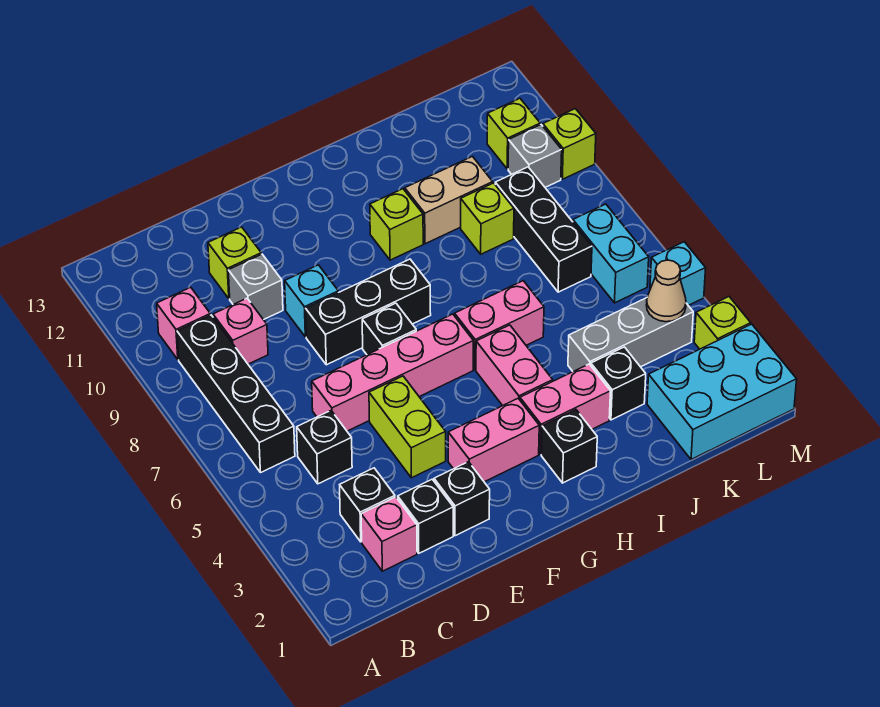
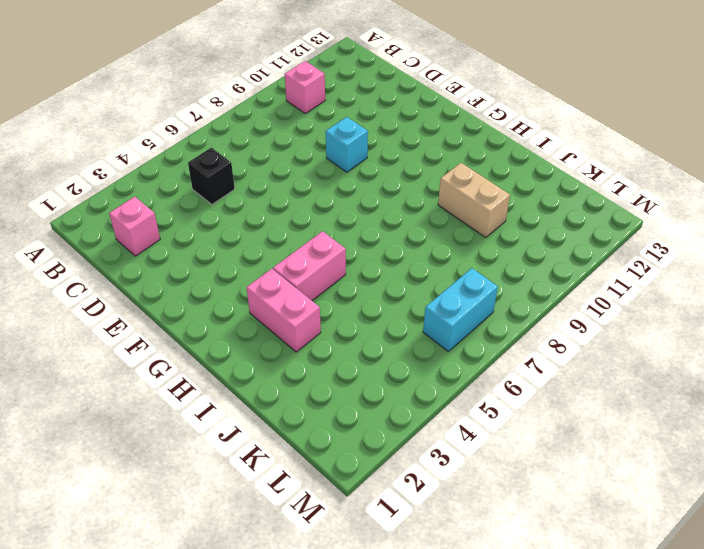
none -> black 1x4 brick [177,315,295,473]
none -> black 1x1 brick [340,468,395,542]
none -> pink 1x1 brick [213,298,268,364]
none -> black 1x1 brick [398,479,453,553]

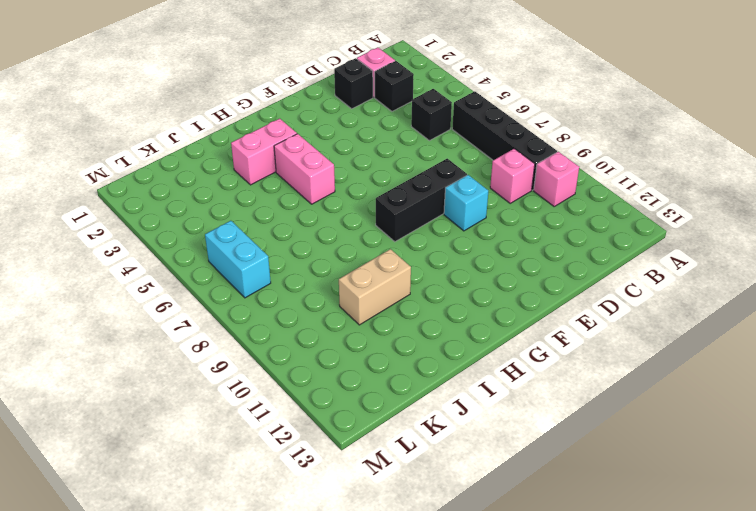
none -> pink 1x4 brick [312,314,473,431]
none -> grey 1x1 brick [228,254,283,320]
none -> lime 1x1 brick [208,227,261,299]
none -> black 1x1 brick [434,462,490,536]

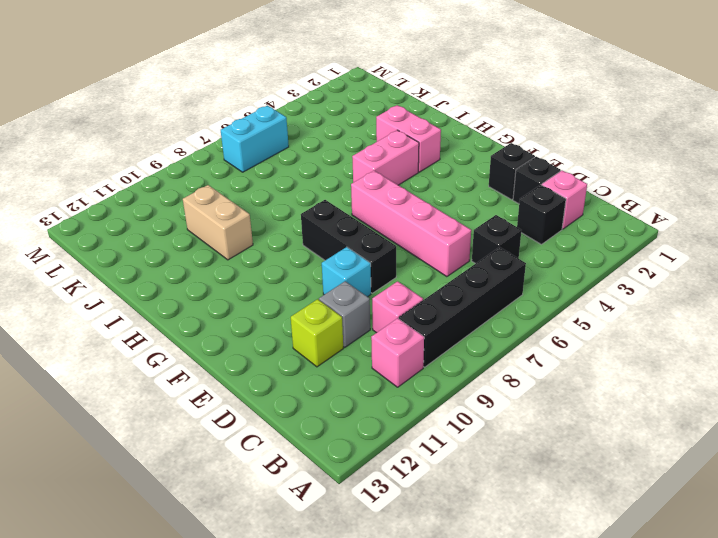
none -> lime 1x2 brick [369,376,446,478]
none -> pink 1x2 brick [448,399,539,482]
none -> black 1x1 brick [362,303,416,355]
none -> black 1x1 brick [541,410,597,483]

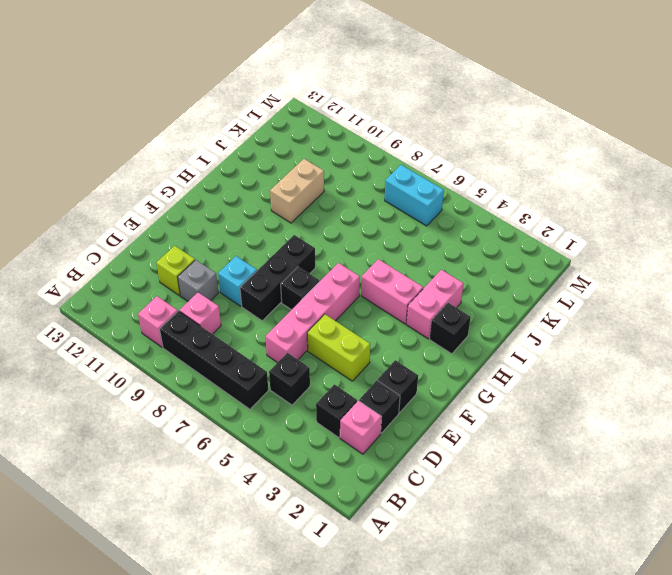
none -> pink 1x2 brick [448,399,539,482]
none -> pink 1x2 brick [455,281,544,370]
none -> lime 1x1 brick [370,189,423,260]
none -> black 1x1 brick [591,347,646,420]

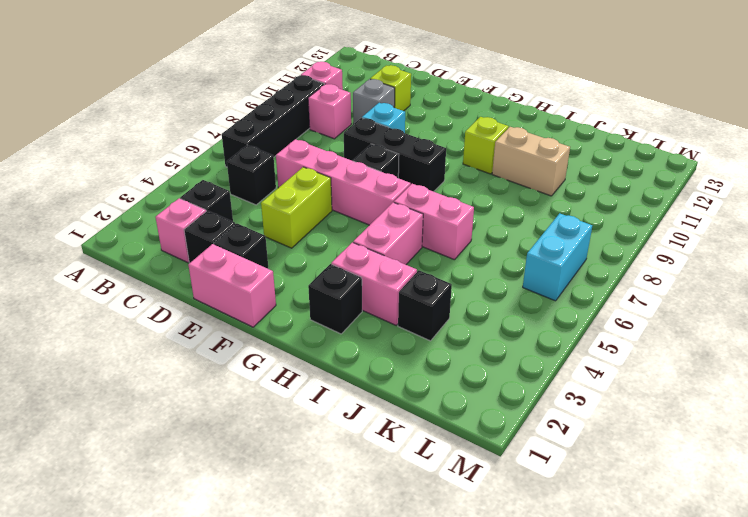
pink 1x2 brick [188,244,276,327] -> pink 1x2 brick moved to [448,399,539,482]
none -> grey 1x3 brick [568,298,693,371]
none -> lime 1x1 brick [461,183,514,254]
none -> cyan 2x3 brick [647,324,797,460]
none -> black 1x3 brick [495,167,592,292]

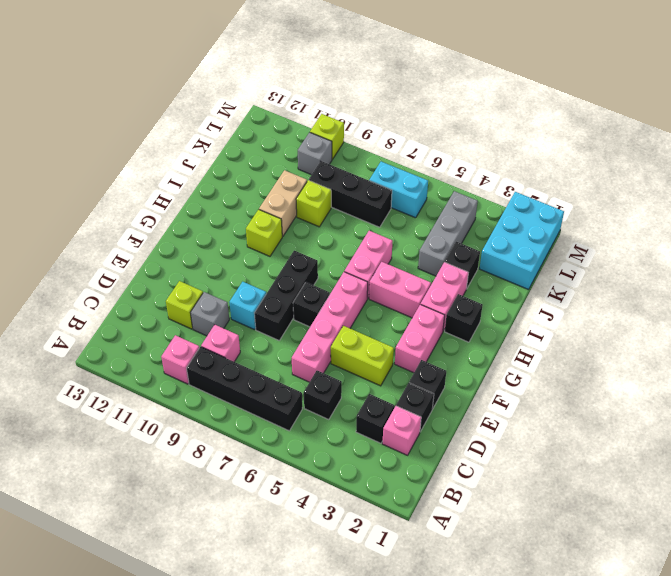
none -> lime 1x1 brick [487,98,540,169]
none -> lime 1x1 brick [694,297,751,349]
none -> cyan 1x1 brick [650,242,706,305]
none -> tan 1x1 cone [646,260,686,322]

